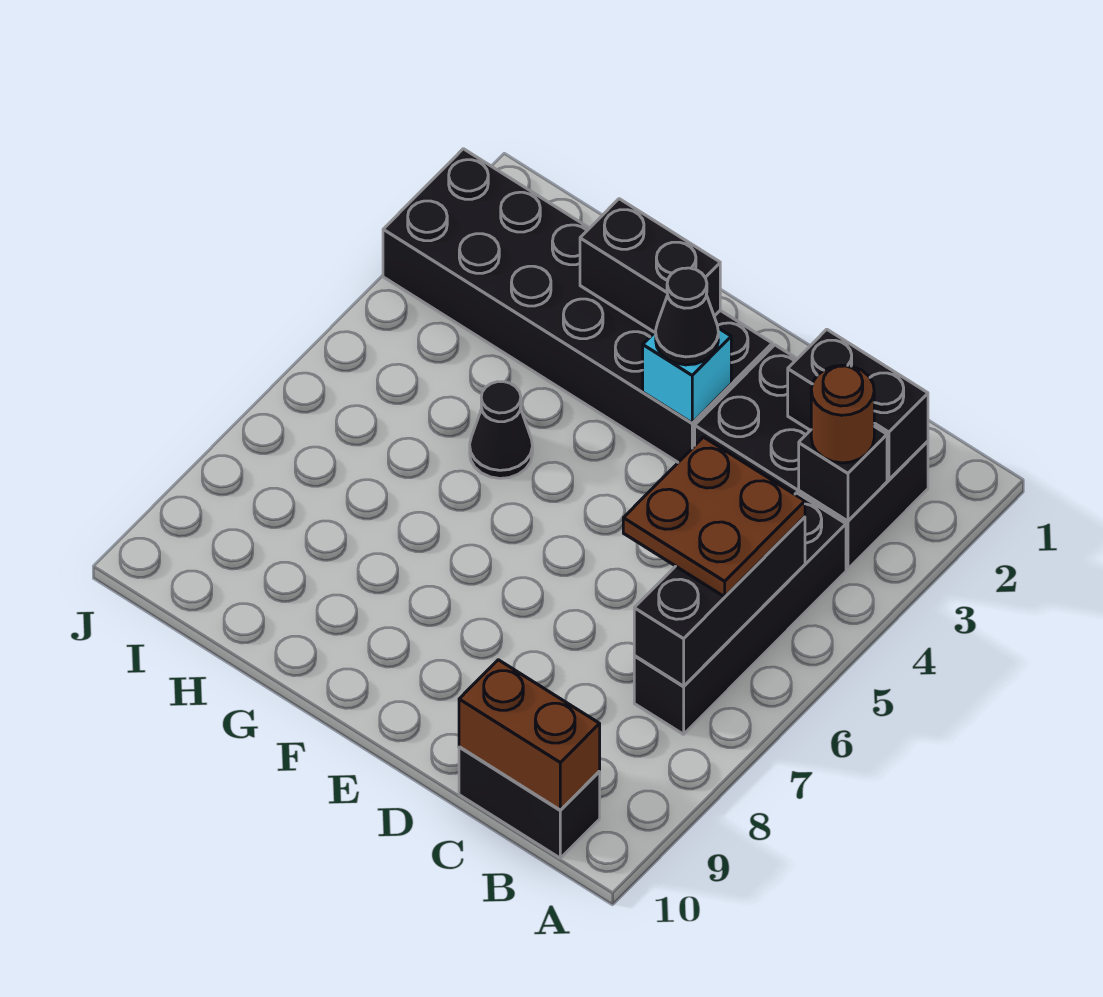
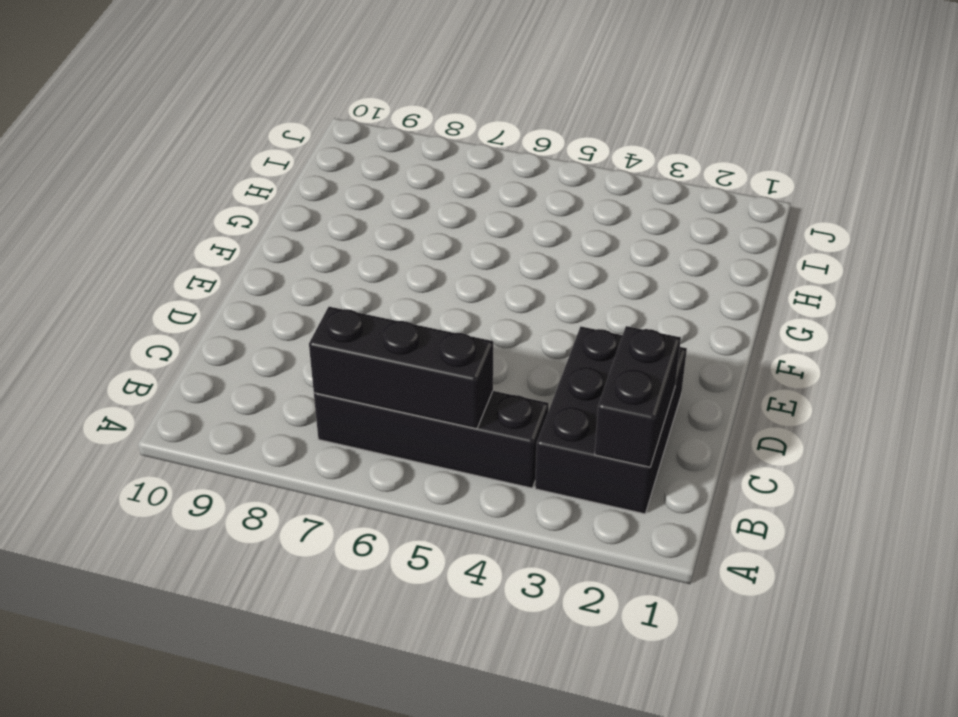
none -> black 1x2 brick [459,747,600,858]
none -> black 2x6 brick [383,149,772,462]
none -> black 1x1 cone [470,382,533,478]

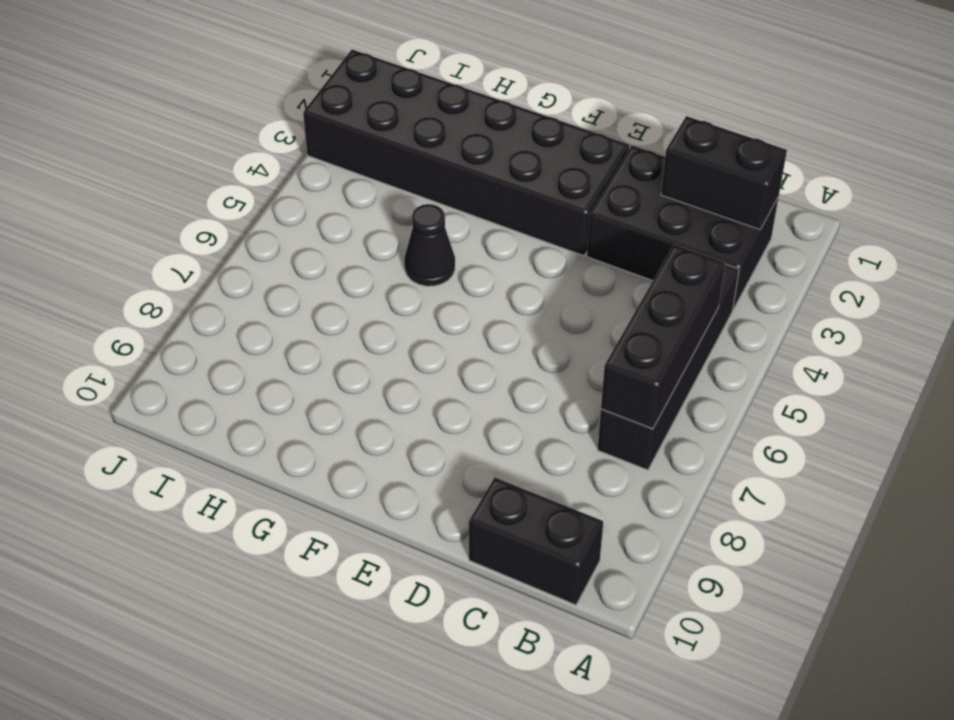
none -> black 1x1 brick [799,426,887,521]
none -> brown 1x2 brick [459,660,600,810]
none -> cyan 1x1 brick [643,328,731,423]

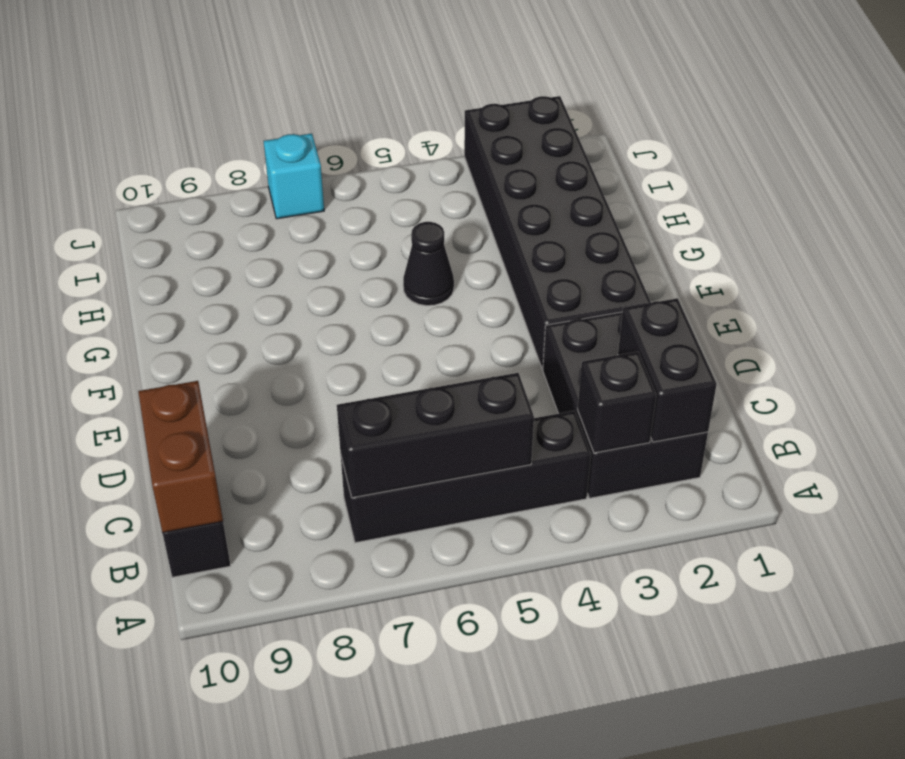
cyan 1x1 brick [264,134,324,219] -> cyan 1x1 brick moved to [643,328,731,423]
none -> black 1x2 brick [580,199,720,332]
none -> brown 1x1 round brick [811,365,874,463]
none -> brown 2x2 plate [623,437,805,597]

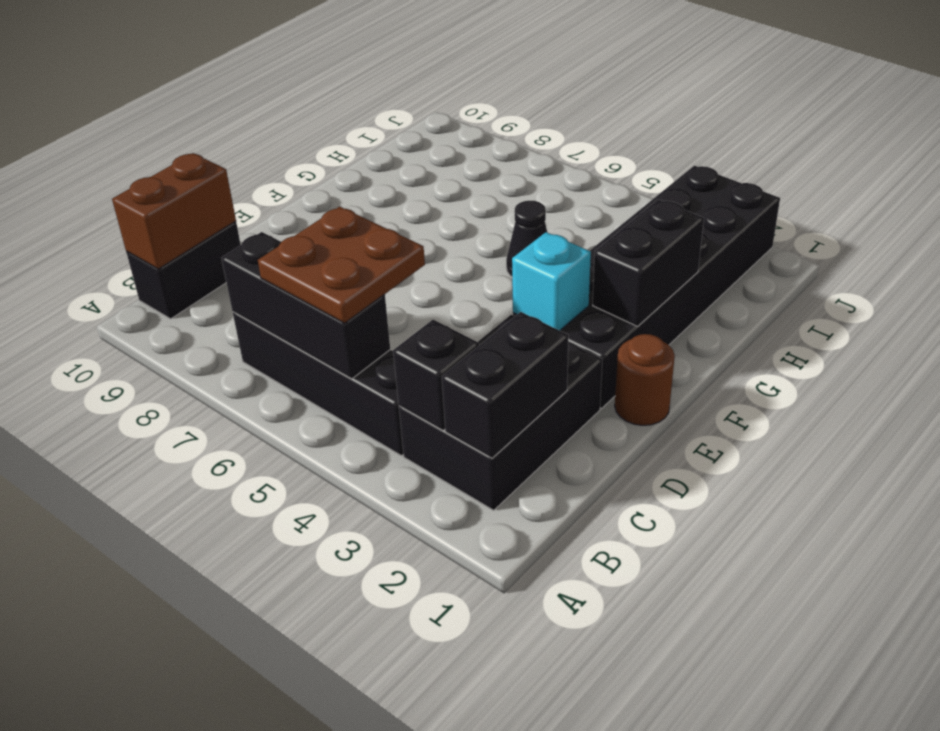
brown 1x1 round brick [615,334,675,425] -> brown 1x1 round brick moved to [811,365,874,463]
none -> black 1x1 cone [656,268,718,365]

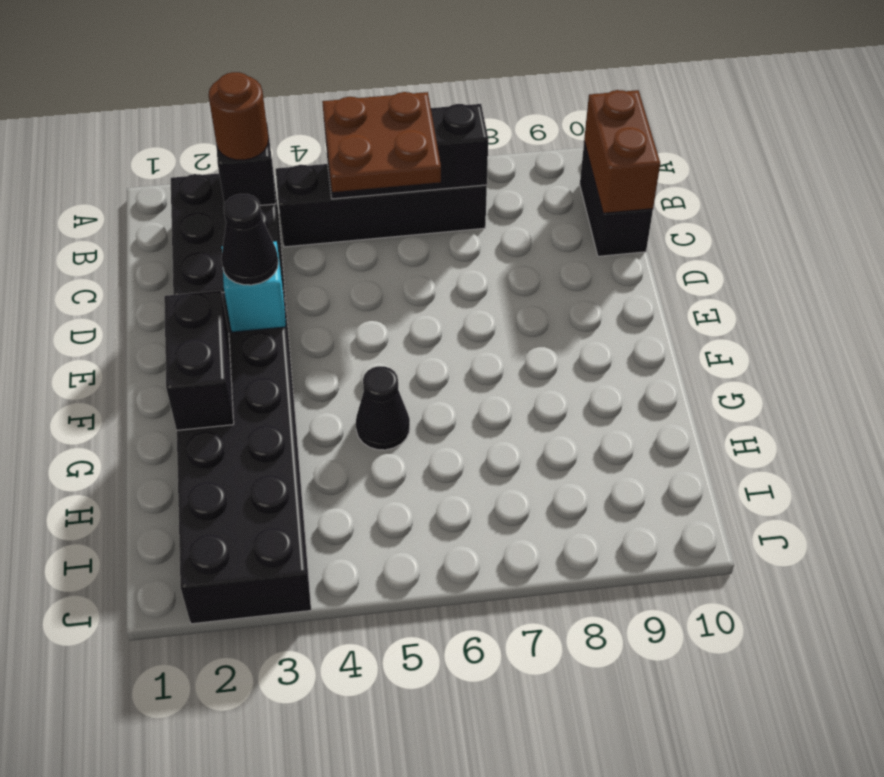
none -> black 1x2 brick [788,329,928,480]

